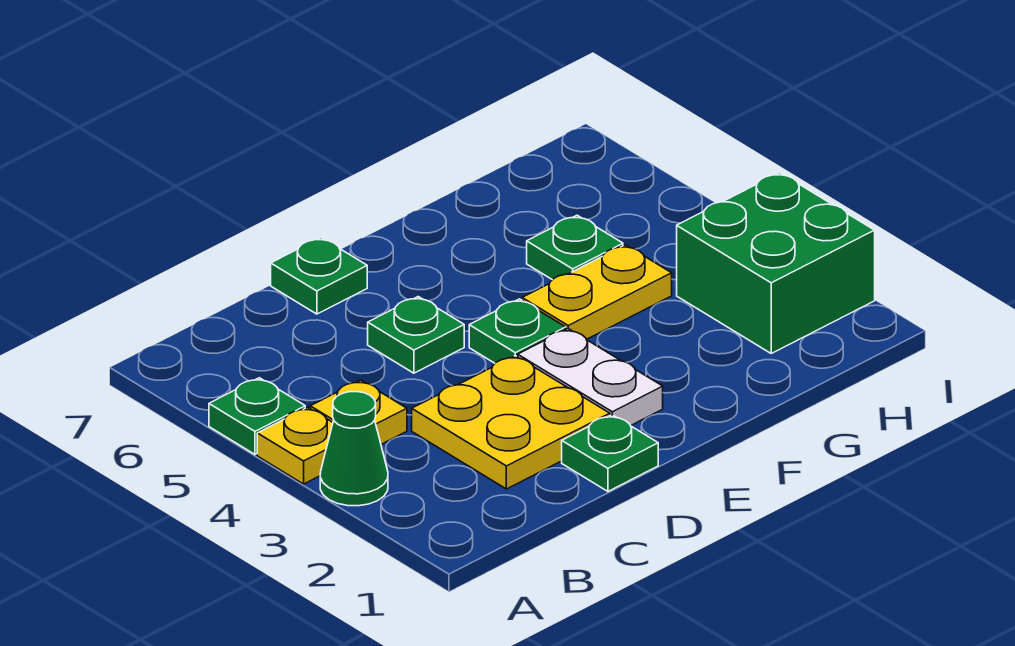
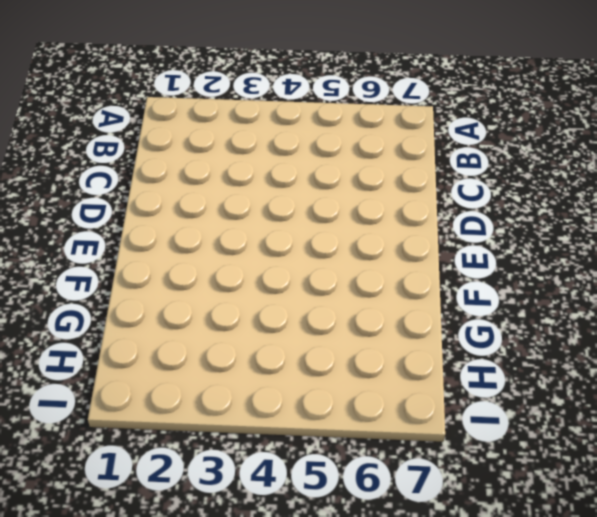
none -> green 1x1 cone [320,392,388,506]
none -> yellow 1x1 plate [257,407,333,484]
none -> green 1x1 plate [209,378,305,454]

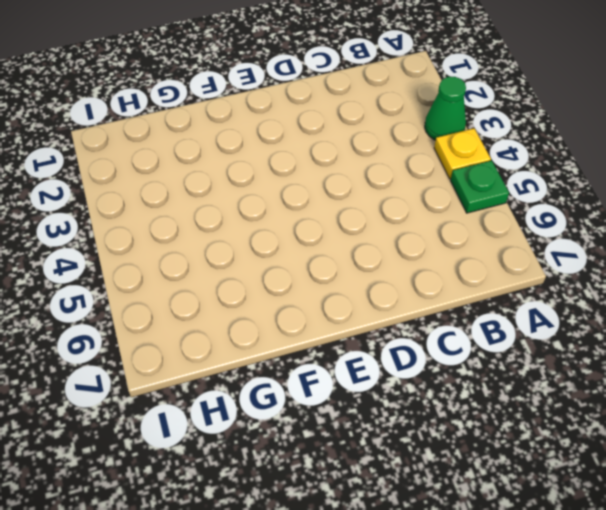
none -> yellow 1x1 plate [310,380,407,444]
none -> yellow 2x2 plate [412,356,610,489]
none -> green 1x1 plate [562,415,658,491]

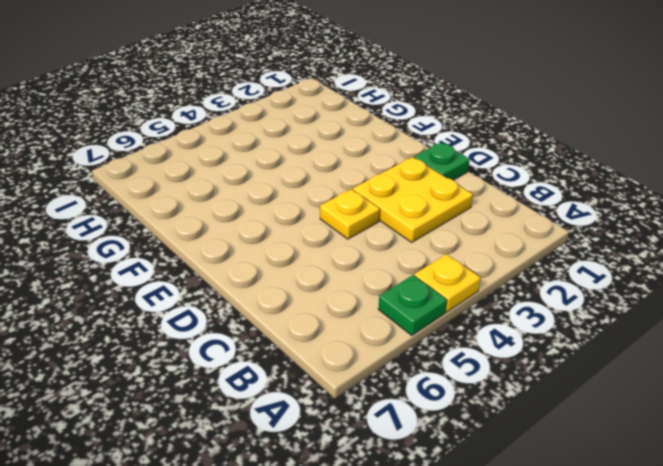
yellow 1x1 plate [320,189,380,239] -> yellow 1x1 plate moved to [310,380,407,444]
none -> green 1x1 cone [320,392,388,506]
none -> green 1x1 plate [368,297,464,373]
none -> green 1x1 plate [271,237,367,314]

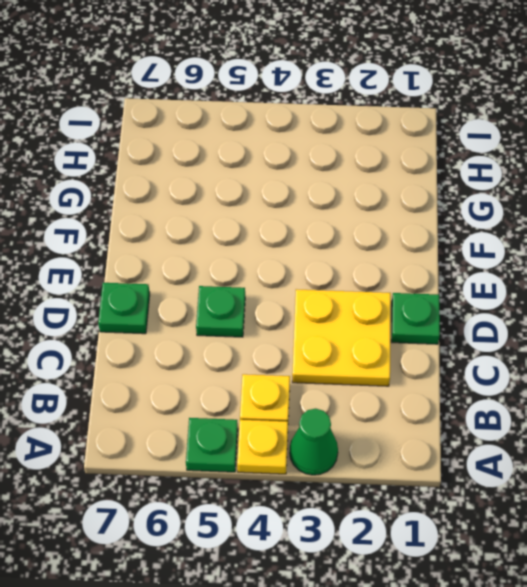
none -> white 1x2 plate [518,329,663,426]
none -> green 1x1 plate [469,299,566,363]
none -> yellow 1x2 plate [522,245,672,339]

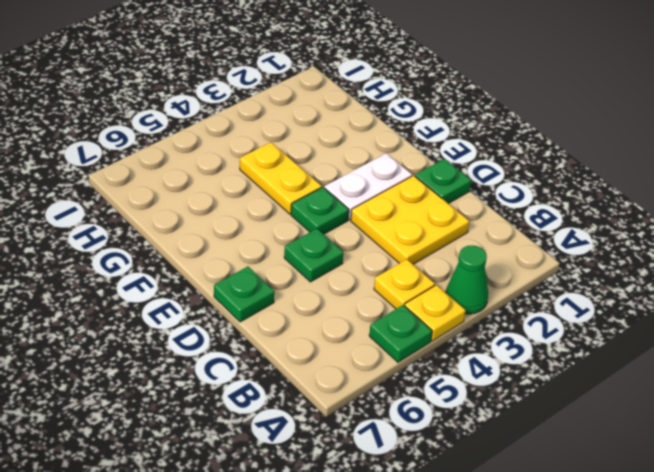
none -> green 1x1 plate [527,215,623,280]
none -> green 2x2 brick [677,173,875,353]

